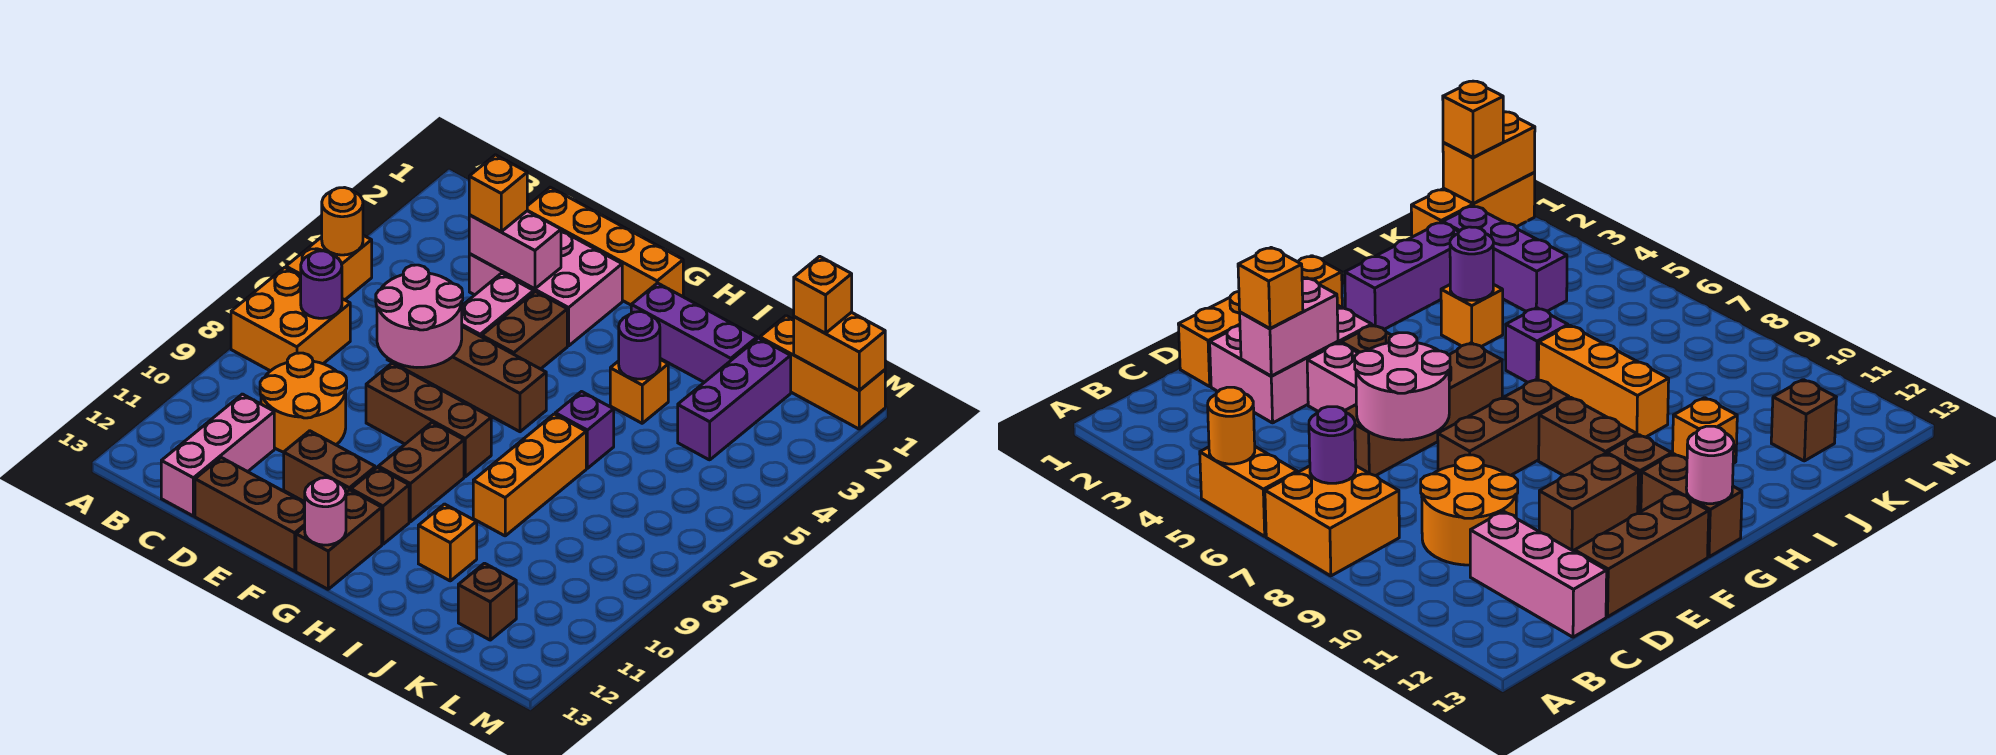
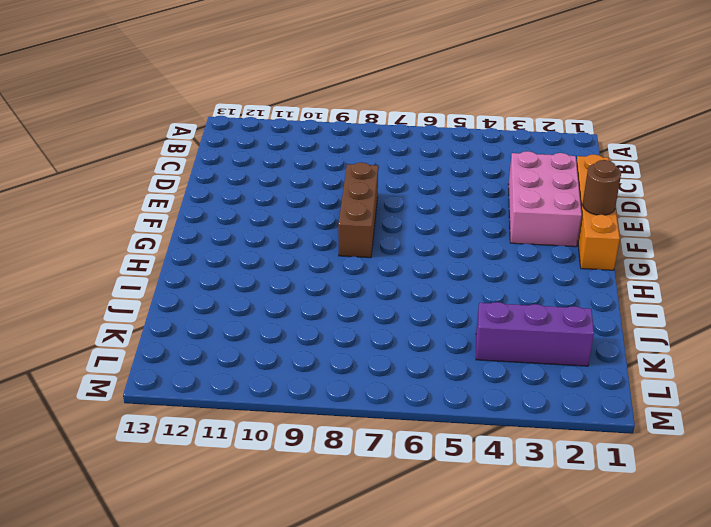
brown 1x1 round brick [582,160,621,215] -> none
none -> orange 1x2 brick [286,235,372,300]
none -> orange 2x2 brick [231,267,350,371]
none -> orange 2x2 round brick [260,353,347,452]
none -> pink 1x3 brick [161,394,274,516]

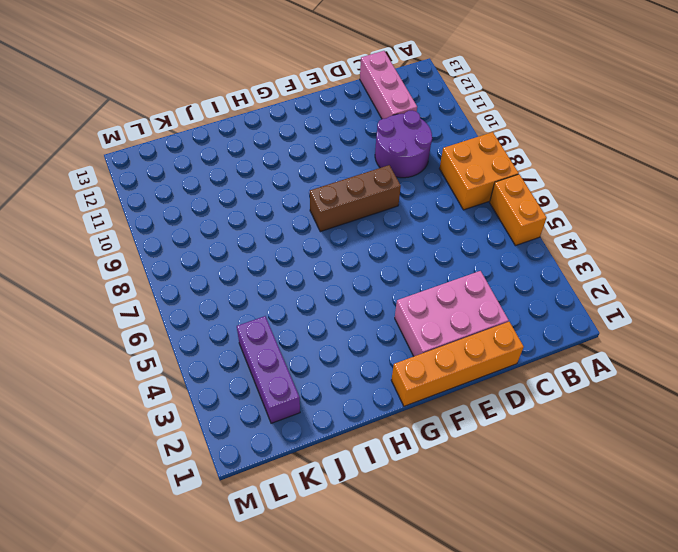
purple 2x2 round brick [375,110,432,178] -> orange 2x2 round brick [260,353,347,452]
none -> brown 1x4 brick [387,327,546,432]
none -> brown 1x3 brick [195,458,305,571]
none -> pink 1x2 brick [462,273,534,337]
none -> brown 1x2 brick [284,431,375,502]

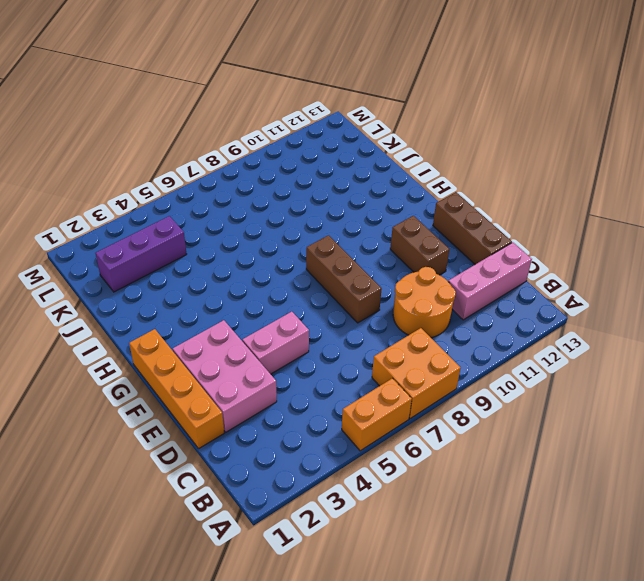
none -> brown 1x4 brick [387,327,546,432]
none -> brown 1x2 brick [482,291,567,369]
none -> brown 1x2 brick [378,423,464,522]
none -> brown 1x1 brick [351,468,409,544]

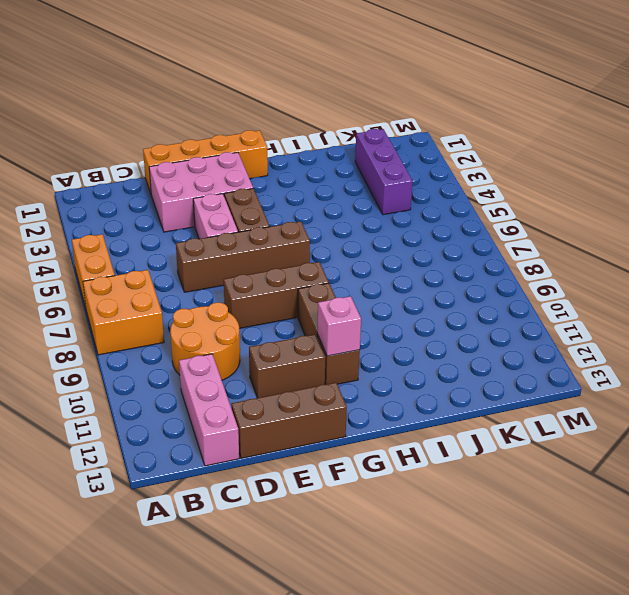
pink 1x1 brick [317,296,361,356] -> none
none -> brown 1x2 brick [296,490,382,589]
none -> purple 1x3 brick [631,283,757,382]
none -> orange 1x1 brick [610,359,668,423]
none -> purple 1x1 brick [555,392,614,468]

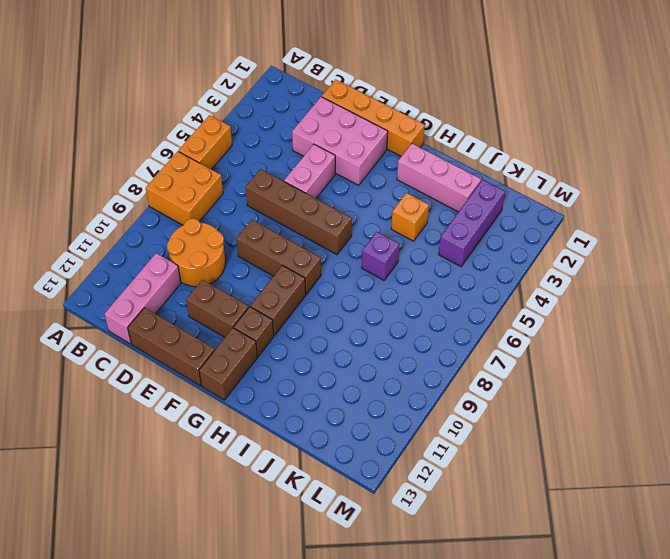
pink 1x3 brick [397,144,481,212] -> purple 1x3 brick [631,283,757,382]
none -> brown 1x2 brick [482,291,567,369]
none -> orange 1x3 brick [473,414,586,536]
none -> orange 1x1 brick [418,504,477,581]
none -> orange 1x3 brick [760,316,885,429]

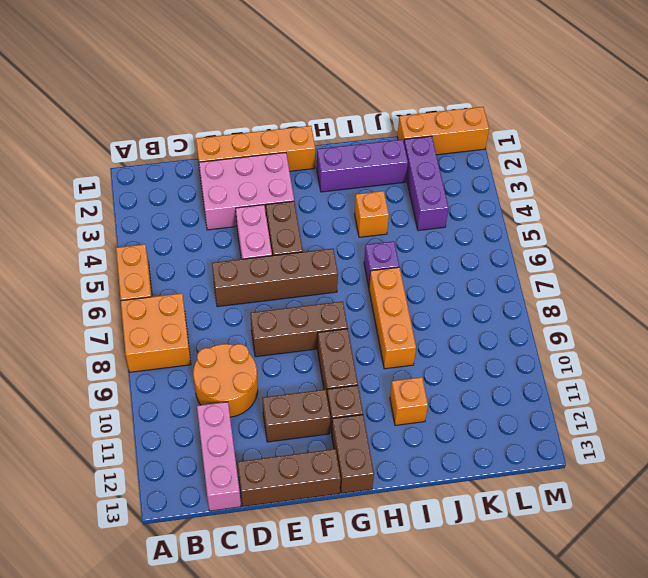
none -> brown 1x1 brick [458,563,516,640]
none -> orange 1x1 round brick [322,188,363,255]
none -> purple 1x1 round brick [301,251,342,318]
none -> pink 1x2 brick [469,211,561,289]

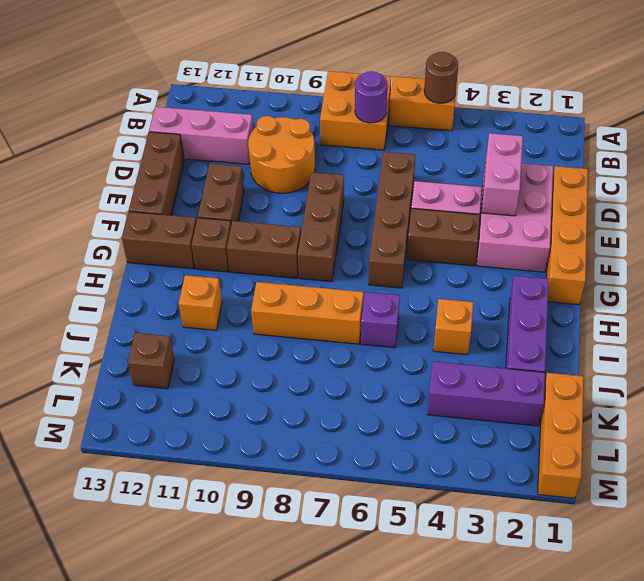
brown 1x1 round brick [424,52,458,103] -> orange 1x1 round brick [322,188,363,255]
none -> pink 2x2 round brick [376,265,463,367]
none -> pink 1x1 round brick [305,478,346,545]
none -> purple 1x1 round brick [619,312,660,379]
none -> orange 1x2 brick [794,312,885,390]

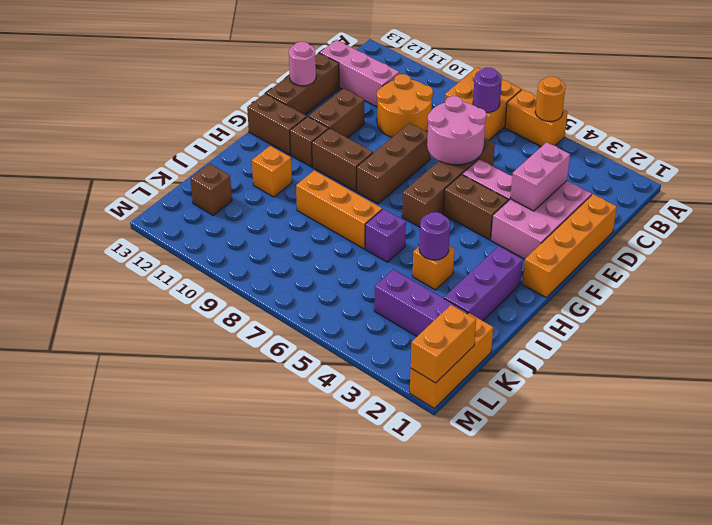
pink 1x1 round brick [289,42,316,86] -> pink 1x1 round brick moved to [305,478,346,545]
none -> orange 1x1 brick [469,155,527,232]
none -> orange 1x1 brick [794,256,852,333]

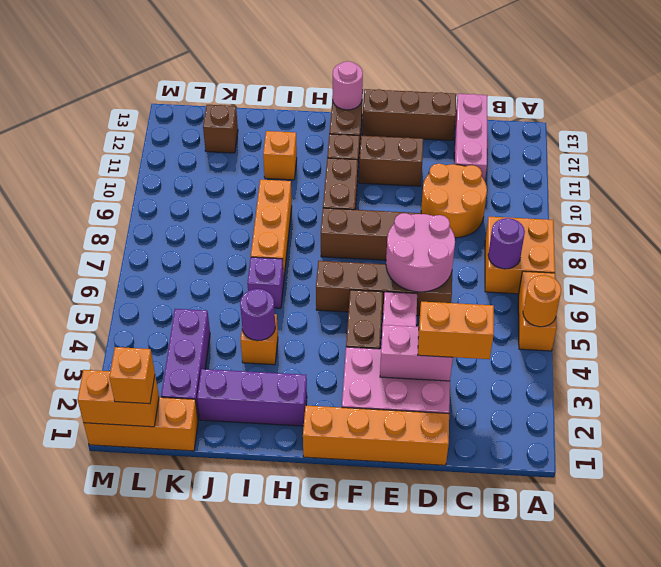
orange 1x2 brick [418,302,494,359] -> orange 1x1 brick [469,155,527,232]

